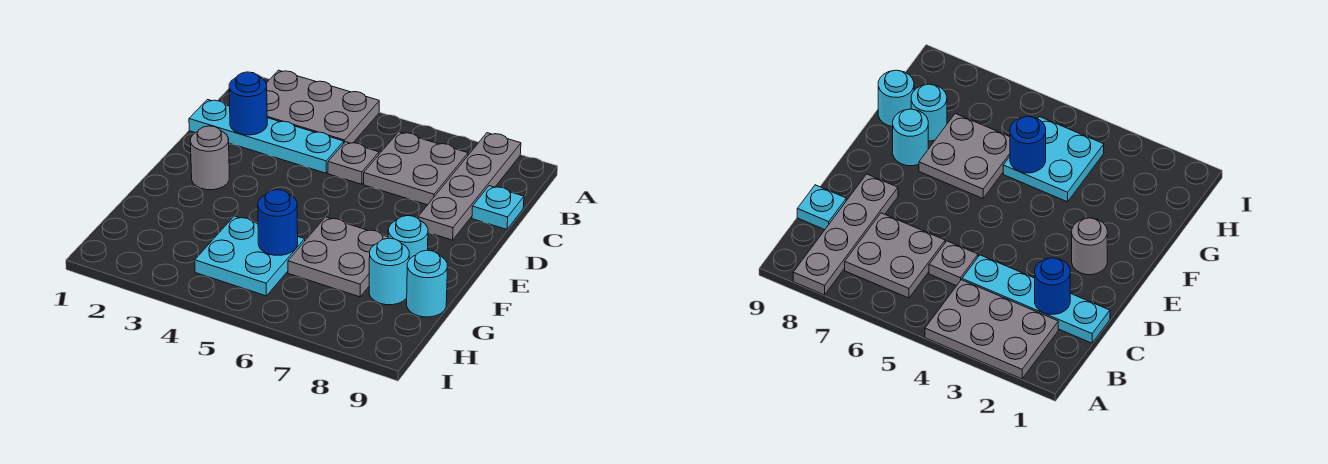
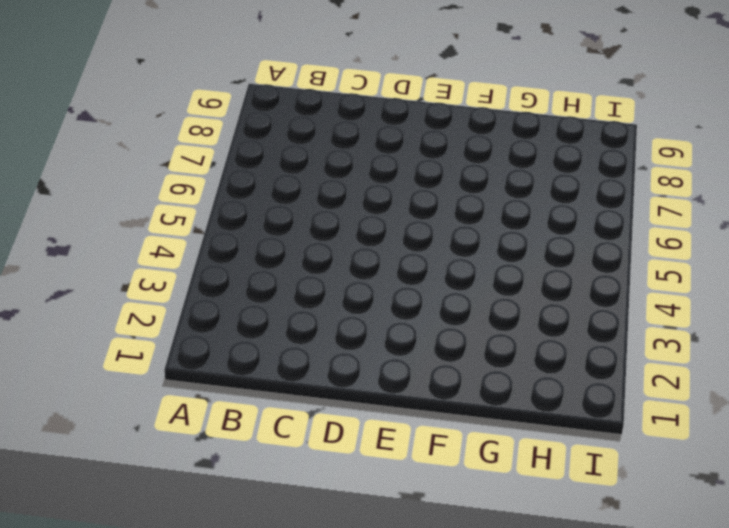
none -> grey 2x3 plate [266,70,379,143]
none -> grey 1x4 plate [418,133,521,240]
none -> grey 2x2 plate [364,132,468,205]

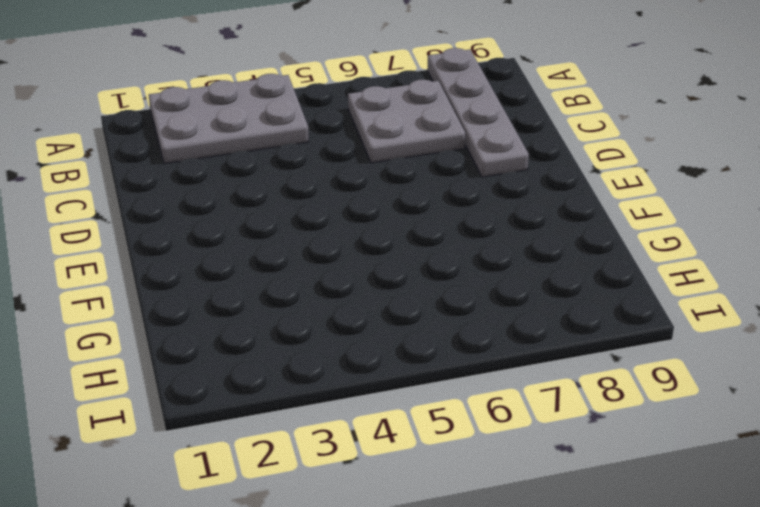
none -> cyan 1x4 plate [189,100,344,173]
none -> grey 1x1 plate [328,142,379,184]
none -> cyan 1x1 plate [472,186,524,229]

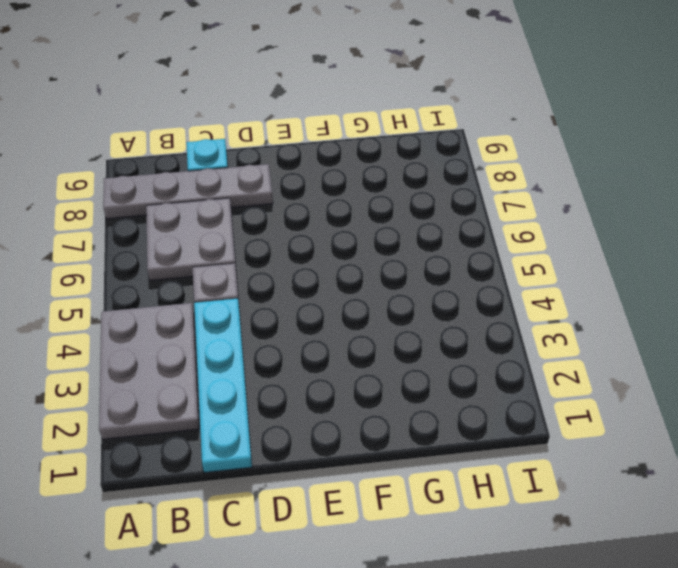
none -> grey 1x1 round brick [190,126,229,190]
none -> grey 2x2 plate [288,217,388,297]
none -> cyan 1x1 round brick [388,216,428,259]

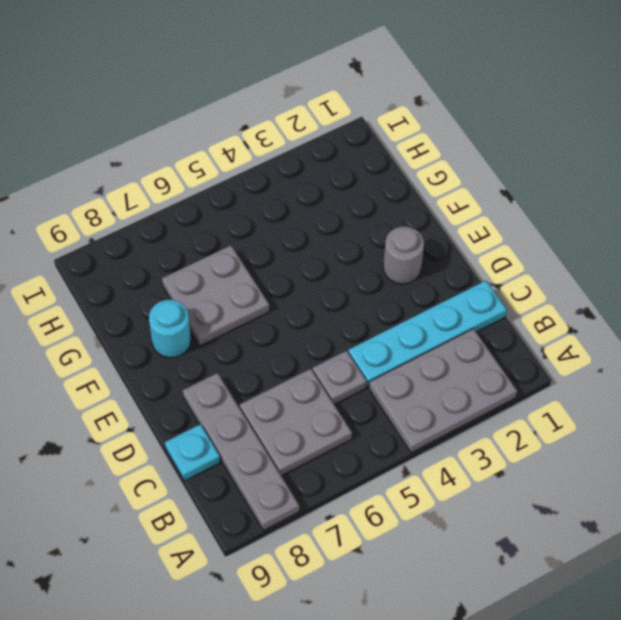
none -> cyan 2x2 plate [195,216,305,296]
none -> cyan 1x1 round brick [369,238,409,305]
none -> cyan 1x1 round brick [407,250,448,317]

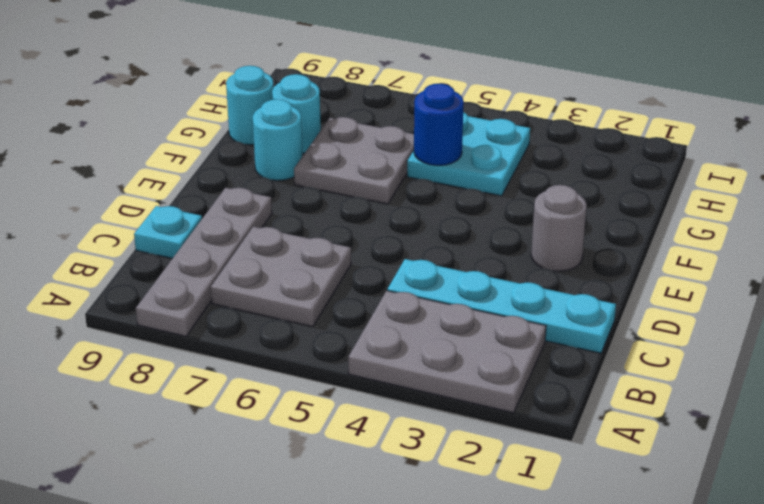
none -> grey 1x1 plate [328,142,379,184]
none -> blue 1x1 round brick [229,72,267,135]

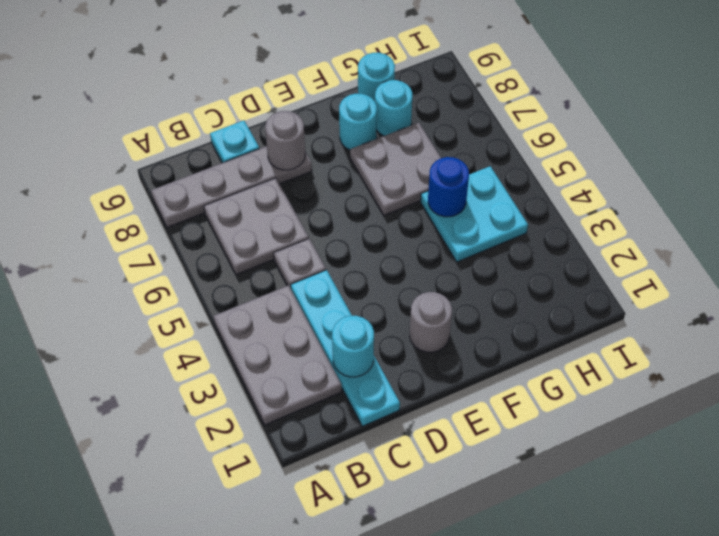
cyan 1x1 round brick [332,316,374,377] -> blue 1x1 round brick [229,72,267,135]
grey 1x1 round brick [265,111,305,170] -> none

